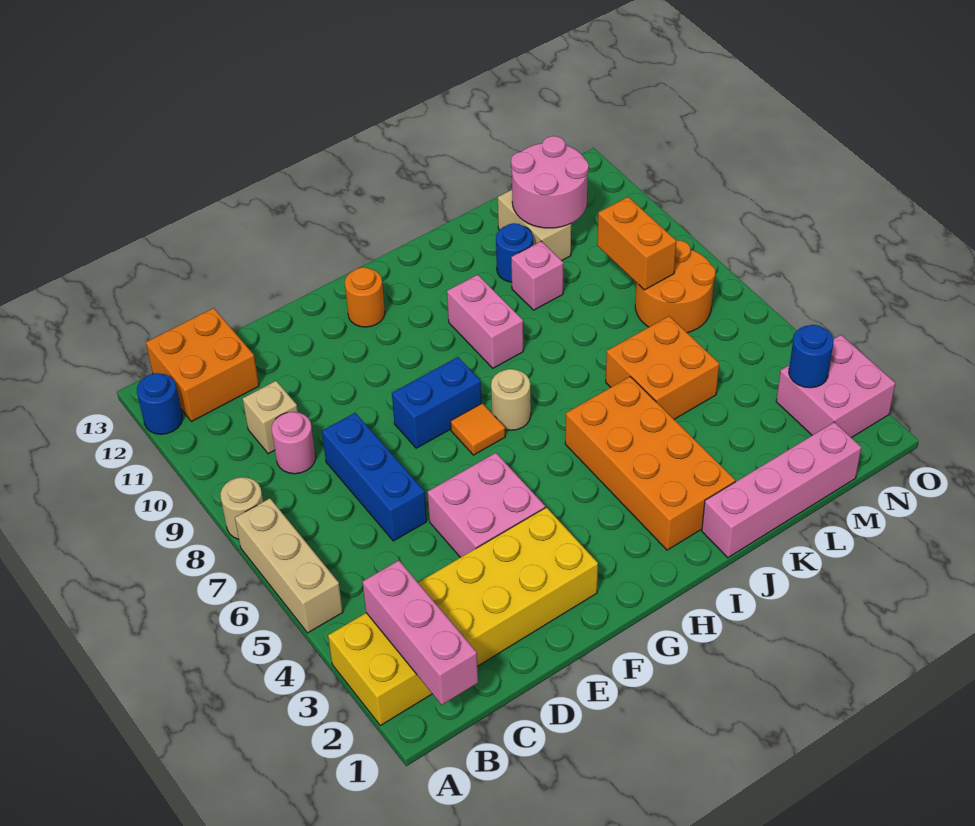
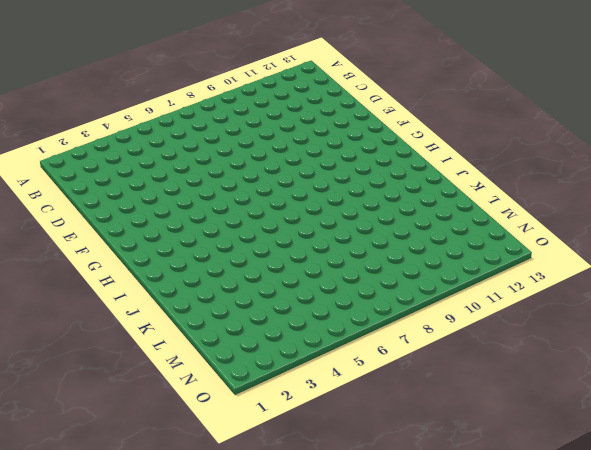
none -> yellow 2x6 brick [328,507,598,725]
none -> tan 1x3 brick [235,498,343,633]
none -> tan 1x1 round brick [220,477,263,539]

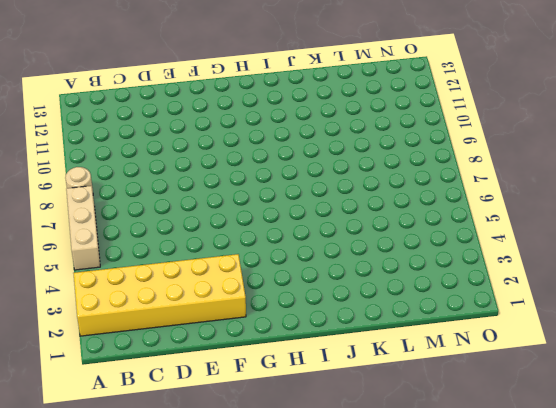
none -> blue 1x1 round brick [137,373,183,434]
none -> orange 2x2 brick [146,308,259,422]
none -> pink 1x1 round brick [272,412,316,474]

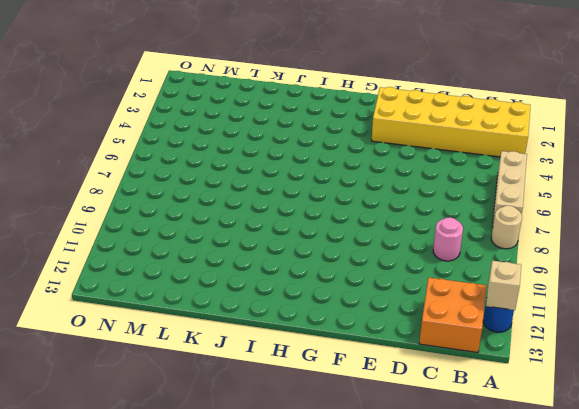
tan 1x1 brick [486,261,521,310] -> tan 1x1 brick moved to [243,381,298,454]
none -> blue 1x3 brick [322,413,427,541]
none -> pink 2x2 brick [427,453,545,557]
none -> blue 1x2 brick [392,357,481,448]

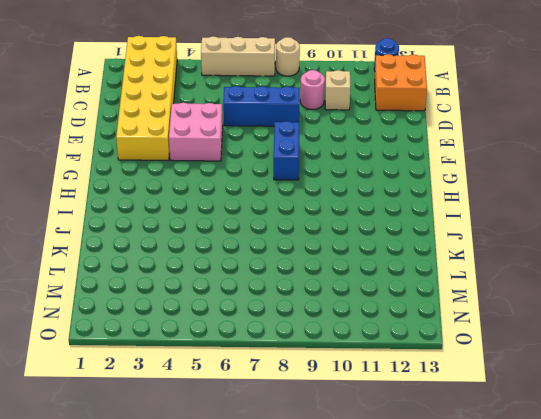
none -> orange 1x1 tile [451,403,505,455]
none -> orange 1x1 round brick [345,267,385,327]
none -> tan 1x1 round brick [491,369,531,430]

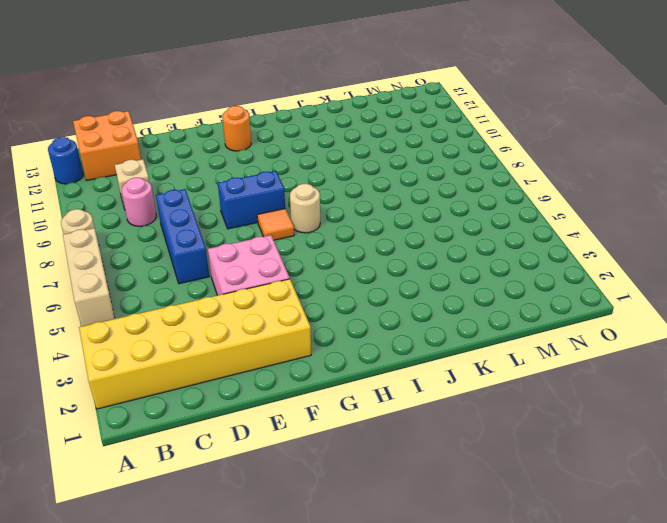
none -> orange 2x4 brick [565,377,735,550]
none -> pink 1x2 brick [447,275,523,368]
none -> pink 1x4 brick [702,422,861,558]

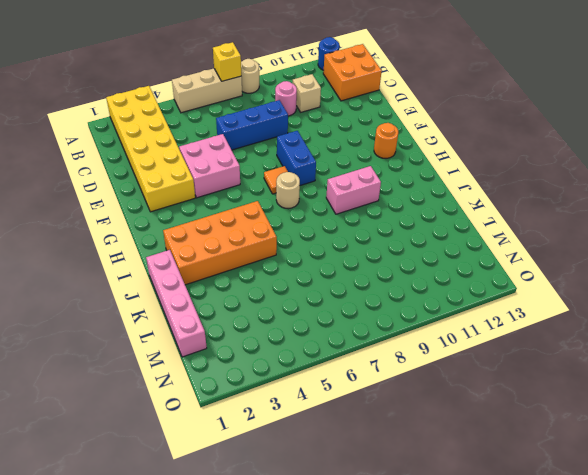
yellow 1x1 brick [213,42,241,81] -> none
none -> orange 2x2 brick [606,316,719,419]
none -> pink 1x1 brick [511,241,563,310]
none -> blue 1x1 round brick [496,223,533,282]

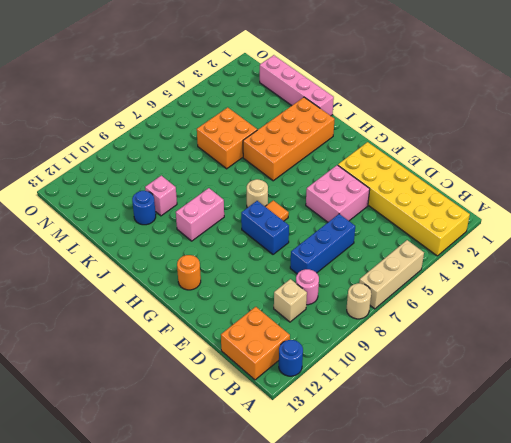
none -> tan 1x2 brick [498,190,571,261]
none -> orange 2x2 round brick [635,240,716,333]
none -> pink 2x2 brick [776,335,895,438]

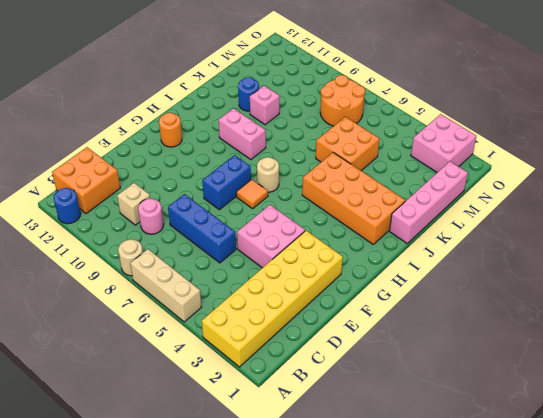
none -> tan 1x2 brick [498,190,571,261]
none -> pink 1x3 brick [362,560,478,705]
none -> pink 2x2 round brick [511,136,589,228]

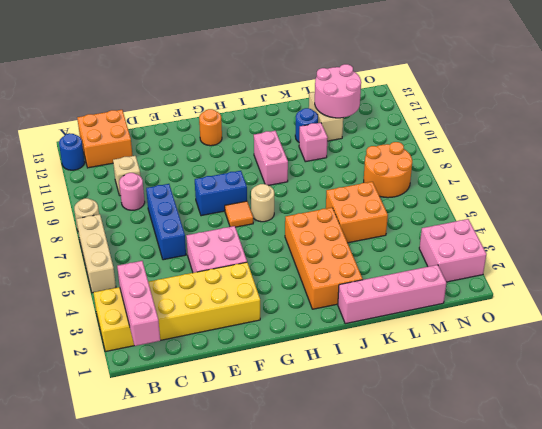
none -> orange 1x2 brick [597,197,676,290]
none -> blue 1x1 round brick [789,325,834,388]

